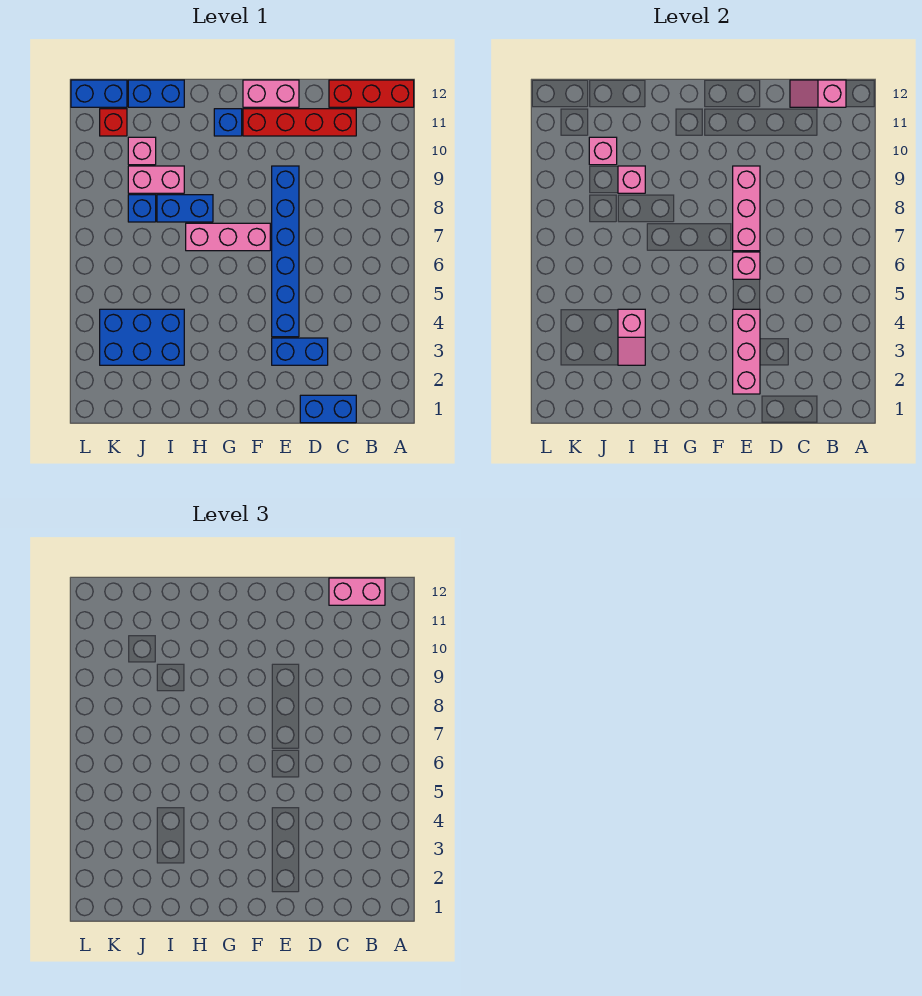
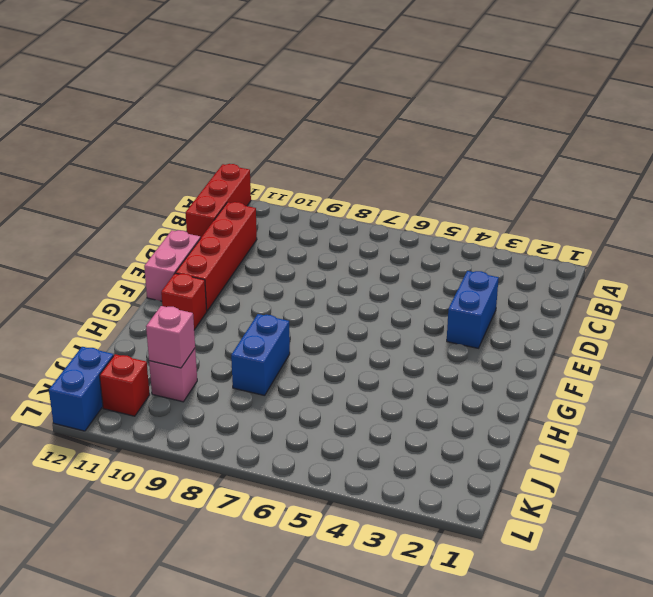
red 1x1 brick [161,273,207,330] -> blue 1x1 brick [214,109,242,136]
none -> blue 1x2 brick [300,395,356,423]
none -> blue 1x6 brick [272,166,299,337]
none -> pink 1x3 brick [186,223,270,251]

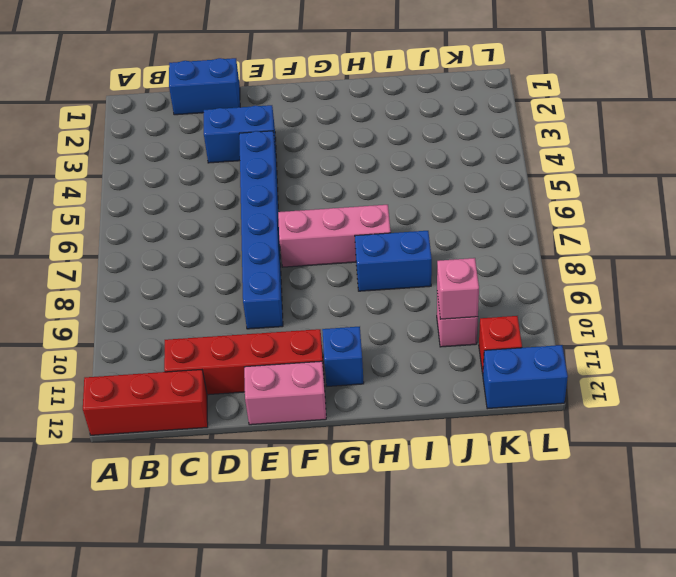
none -> blue 2x3 brick [100,309,184,365]
none -> pink 1x2 brick [128,166,184,193]
none -> blue 1x2 brick [128,80,184,107]

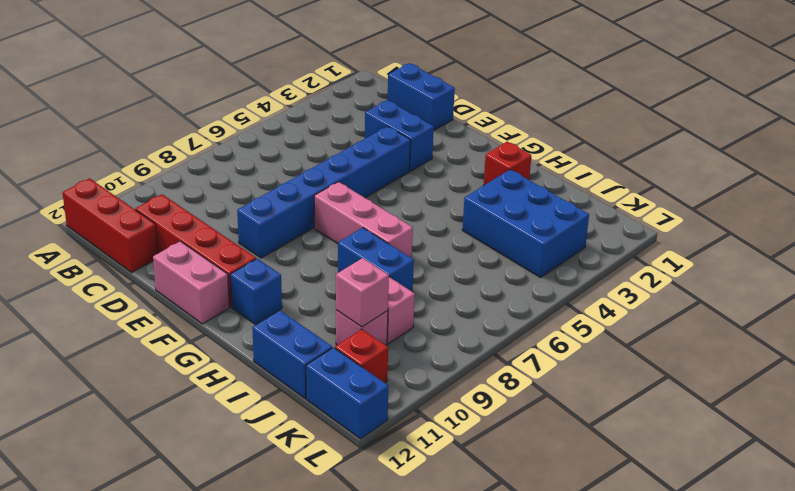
red 1x1 brick [483,142,531,186] -> none
none -> blue 1x1 brick [128,195,156,222]
none -> pink 1x2 slope [790,80,846,107]
none -> pink 1x3 brick [733,309,760,394]

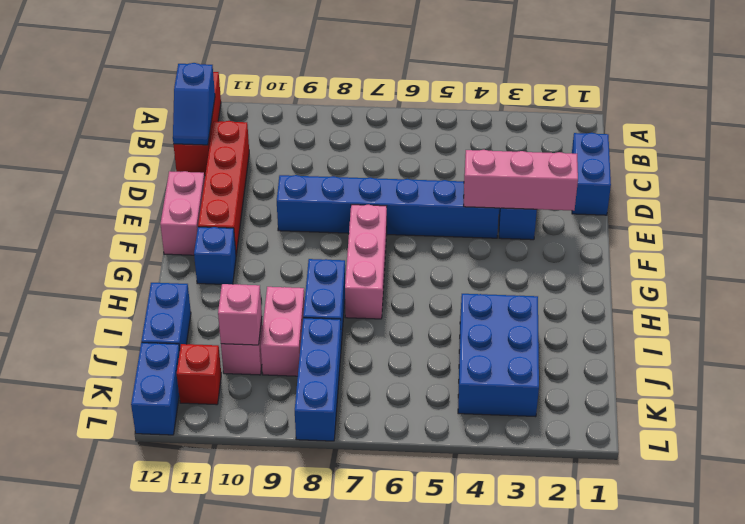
blue 1x2 slope [173,63,215,145] -> pink 1x2 slope [790,80,846,107]
blue 1x3 brick [295,318,341,441] -> blue 1x1 brick [128,195,156,222]
none -> pink 1x1 brick [733,252,760,279]
none -> pink 1x3 brick [733,166,760,251]
none -> pink 1x2 slope [618,309,645,365]

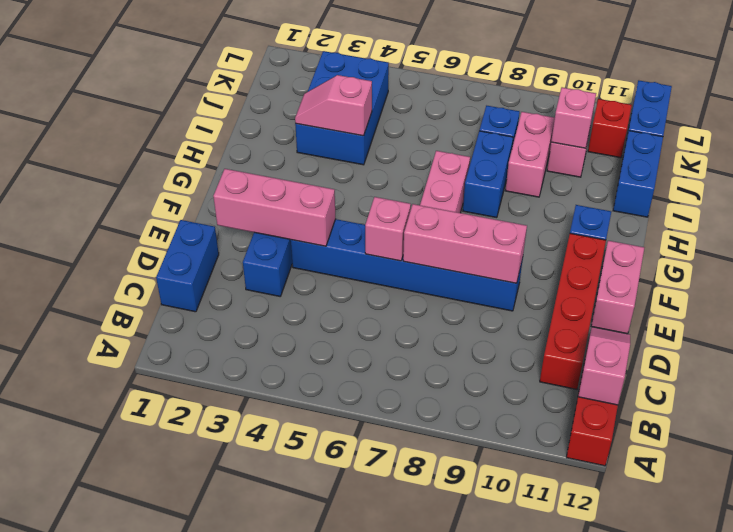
none -> pink 1x1 brick [618,166,645,193]
none -> pink 1x2 brick [329,578,385,605]

